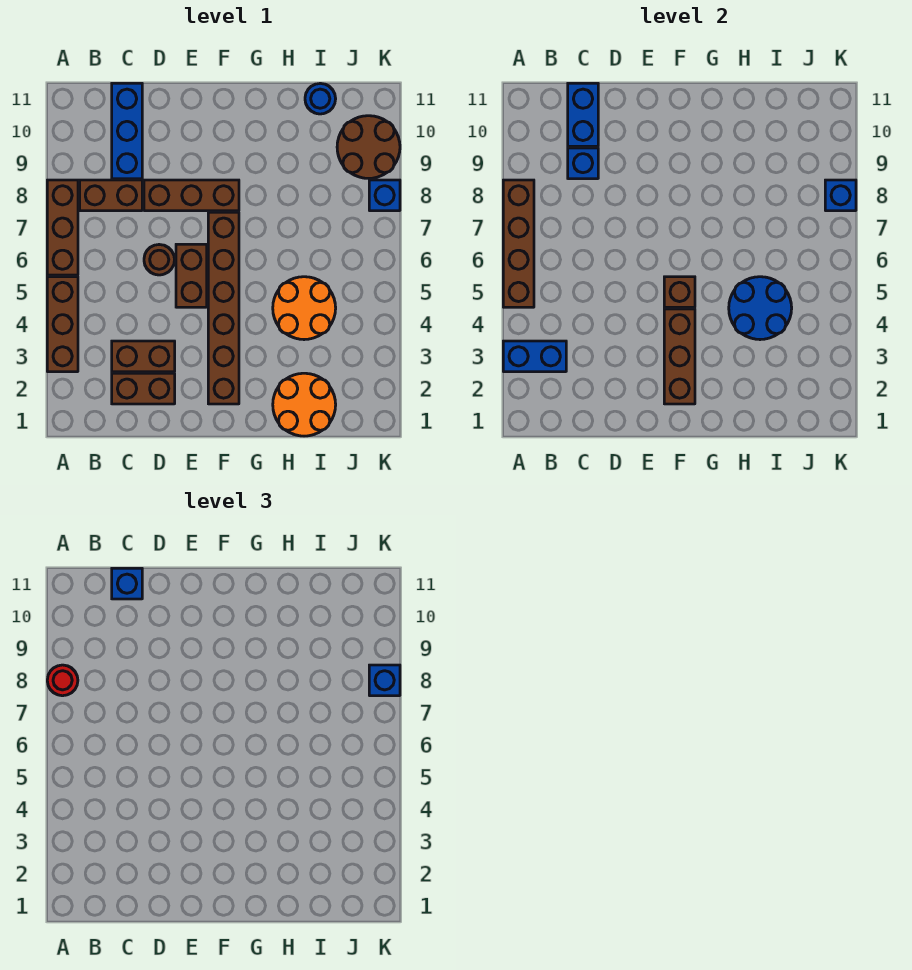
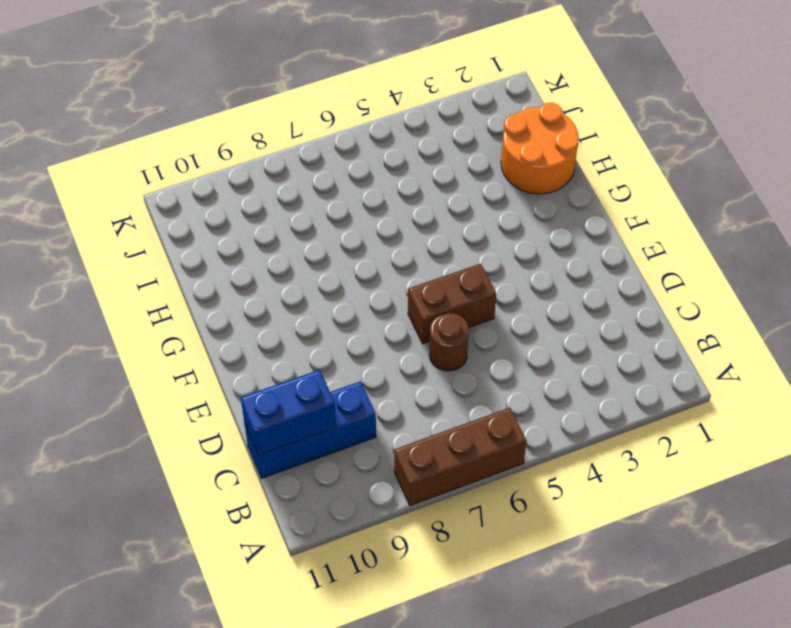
none -> brown 1x3 brick [47,277,78,372]
none -> brown 1x2 brick [80,180,142,211]
none -> brown 1x2 brick [112,373,175,404]

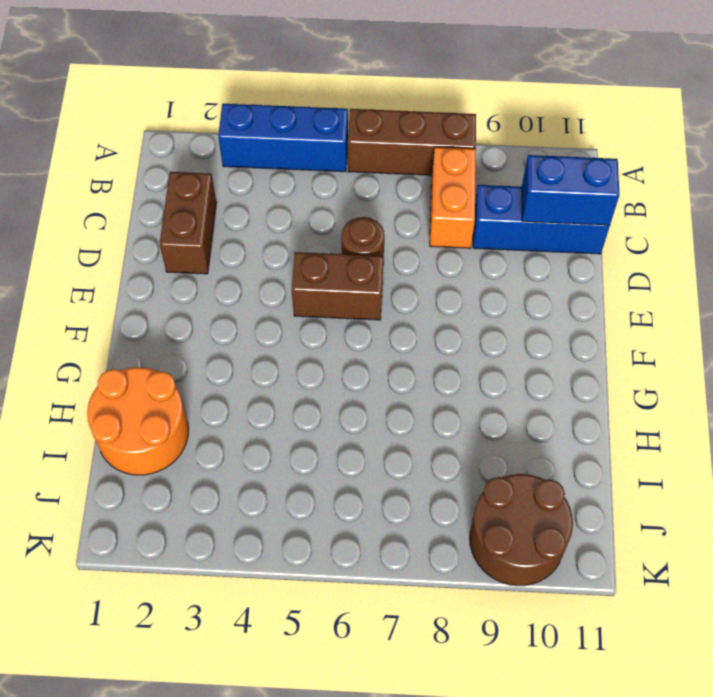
blue 1x3 brick [218,104,348,172] -> brown 1x3 brick [47,277,78,372]
orange 1x2 brick [430,147,476,248] -> brown 1x2 brick [80,180,142,211]
none -> brown 1x2 brick [112,341,175,372]
none -> brown 1x3 brick [144,180,239,211]
none -> brown 1x6 brick [208,212,239,404]

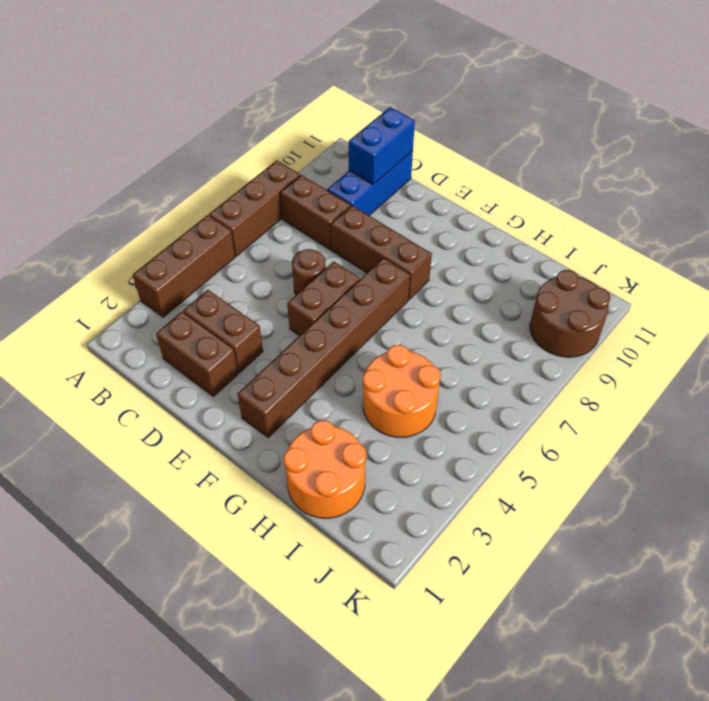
none -> blue 1x1 round brick [305,83,336,114]
none -> blue 1x1 brick [369,180,400,211]
none -> blue 1x2 brick [503,341,566,372]

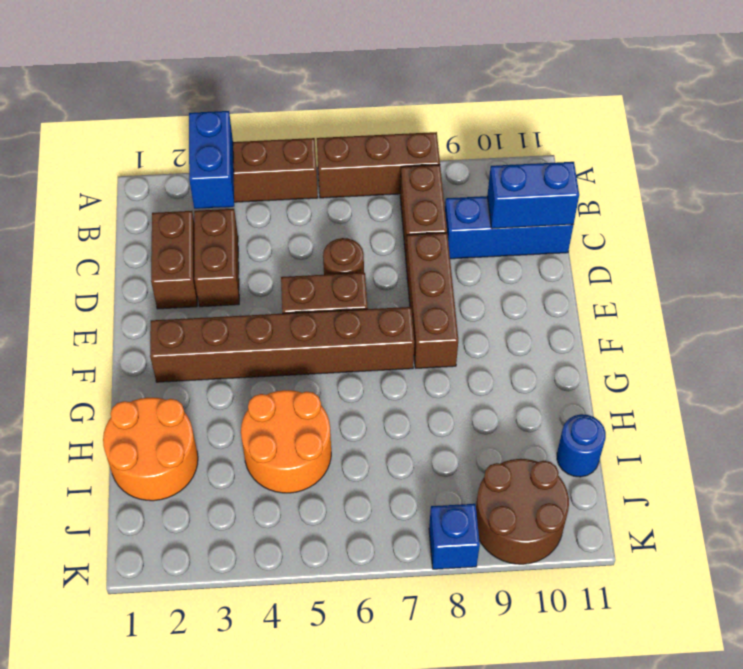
none -> brown 1x4 brick [503,180,534,307]
none -> blue 1x1 brick [568,148,598,179]
none -> brown 1x3 brick [664,309,695,404]

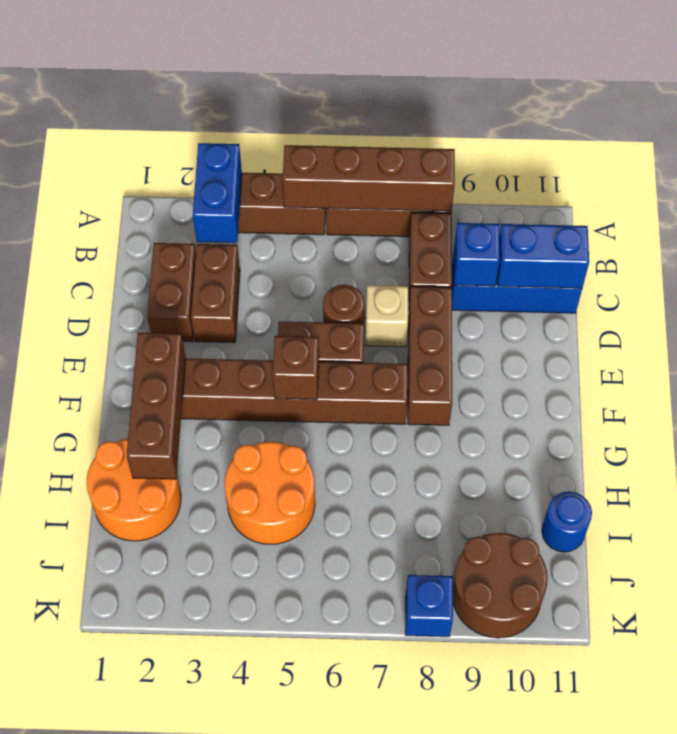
tan 1x1 brick [366,285,408,347] -> none
brown 1x3 brick [126,333,186,479] -> brown 1x3 brick turned to [664,309,695,404]
none -> blue 2x2 round brick [729,277,792,340]
none -> blue 1x1 brick [825,180,856,211]
none -> red 1x1 round brick [47,665,78,696]

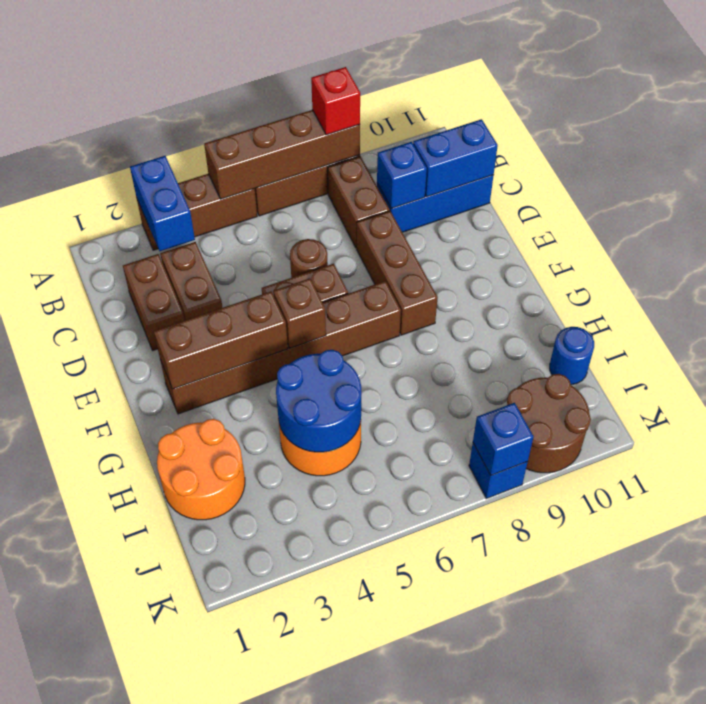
red 1x1 brick [311,67,360,135] -> red 1x1 round brick [47,665,78,696]
none -> blue 1x1 brick [112,568,142,599]
none -> blue 1x1 brick [369,665,400,696]

